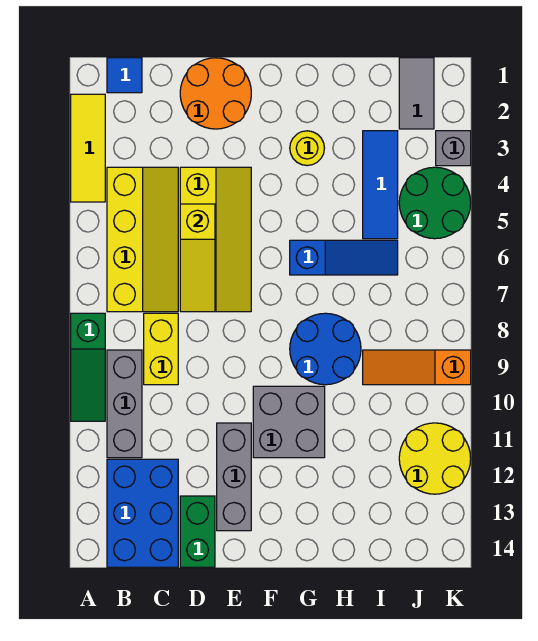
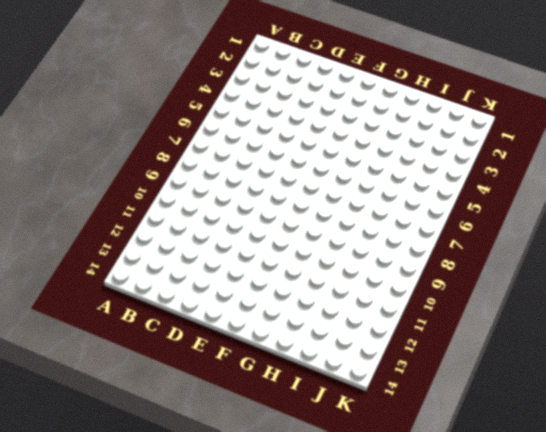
none -> yellow 1x3 tile [71,94,105,202]
none -> green 1x3 slope [71,313,105,421]
none -> blue 1x1 tile [107,58,142,93]

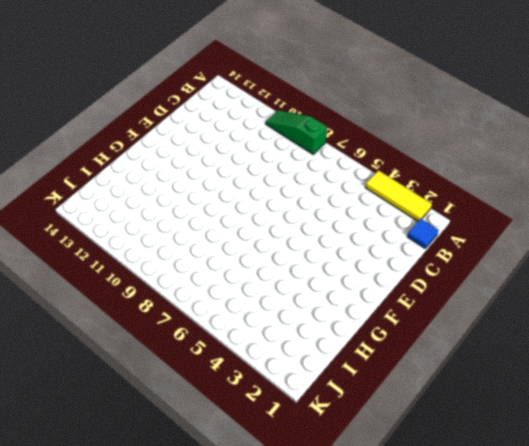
none -> yellow 2x4 slope [107,167,178,312]
none -> grey 1x3 brick [107,350,142,458]
none -> blue 2x3 brick [107,459,178,567]

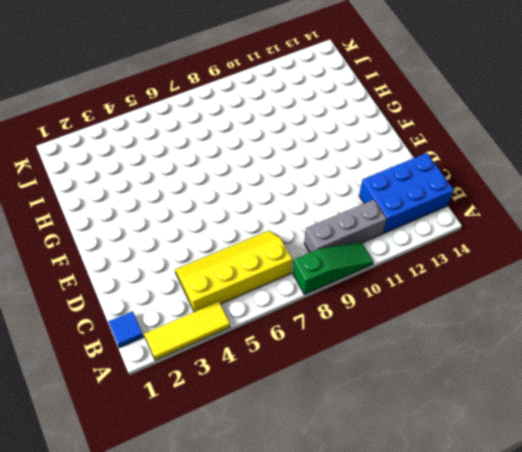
none -> yellow 1x2 brick [144,313,178,385]
none -> orange 2x2 round brick [180,58,251,129]
none -> yellow 2x4 slope [180,167,251,312]

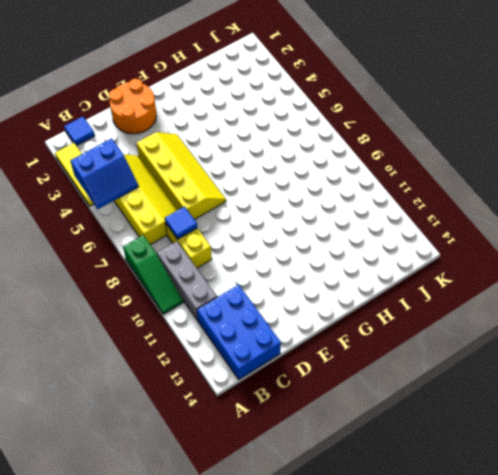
blue 2x2 slope [70,138,139,209] -> none
blue 1x1 tile [165,207,197,239] -> none
none -> green 1x2 brick [180,496,215,567]
none -> grey 1x3 brick [217,423,251,531]
none -> grey 2x2 brick [253,386,325,458]

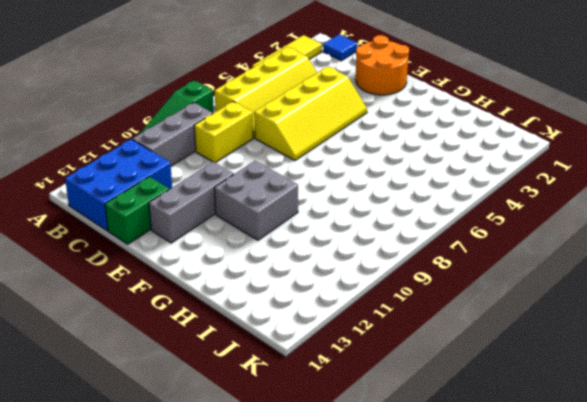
none -> yellow 1x1 round brick [290,131,324,166]
none -> blue 1x3 slope [290,240,398,275]
none -> blue 2x2 round brick [290,313,361,385]

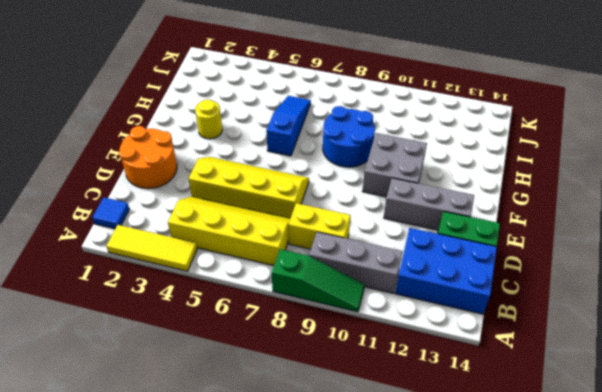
none -> blue 1x3 tile [363,131,398,239]
none -> orange 1x3 slope [363,350,471,385]
none -> grey 1x2 tile [399,58,434,129]

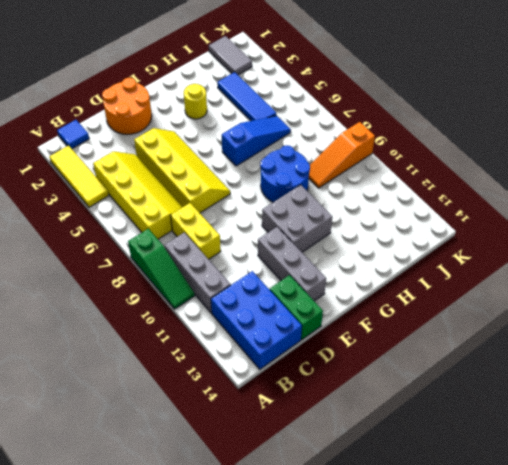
none -> green 2x2 round brick [399,167,471,239]
none -> yellow 2x2 round brick [399,423,471,494]
none -> grey 1x1 brick [436,131,471,166]

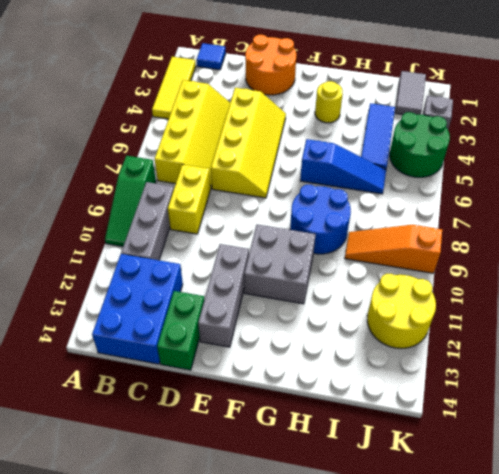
none -> yellow 1x3 slope [180,204,215,312]

